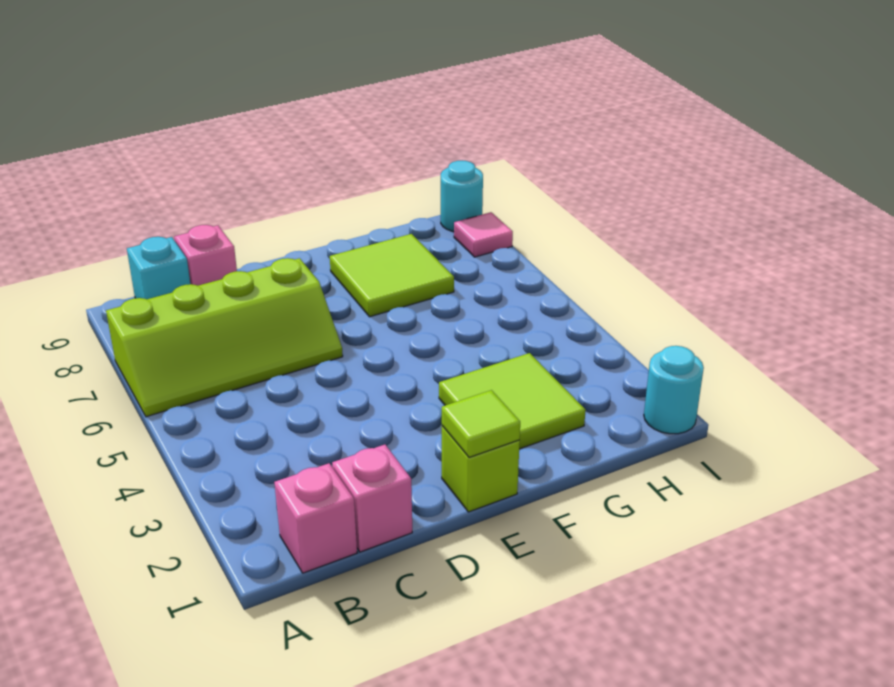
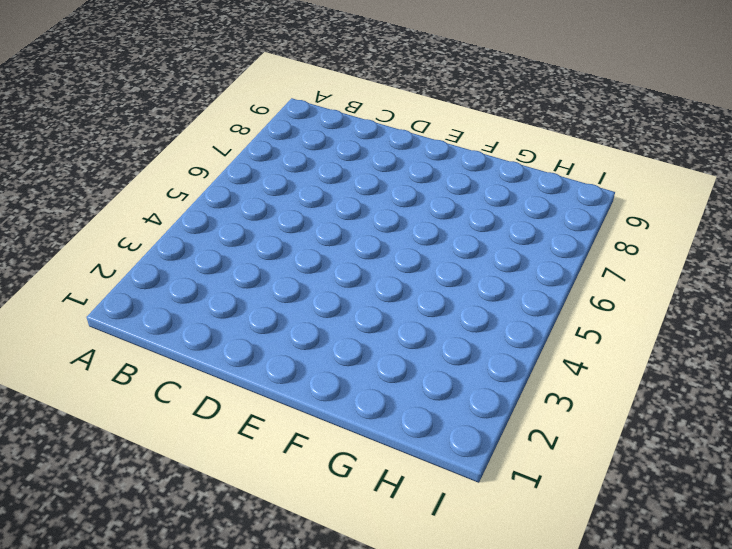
none -> lime 2x4 slope [106,258,343,417]
none -> pink 1x1 brick [274,463,357,573]
none -> cyan 1x1 brick [127,237,190,299]

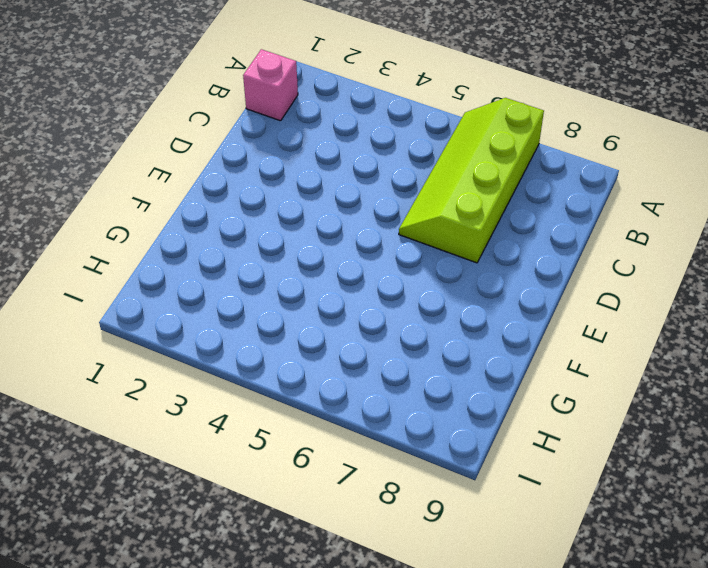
none -> cyan 1x1 brick [127,237,190,299]
none -> pink 1x1 brick [332,445,412,552]
none -> pink 1x1 brick [174,225,237,286]

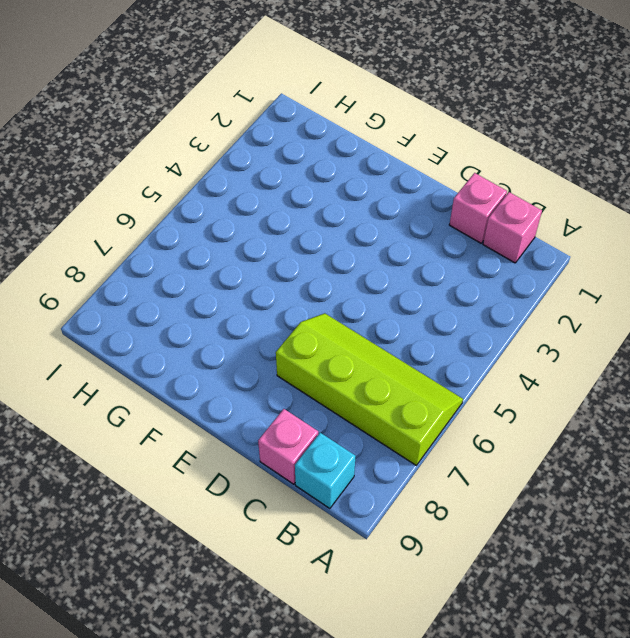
none -> lime 1x1 brick [442,426,520,512]
none -> lime 2x2 tile [439,353,586,449]
none -> lime 2x2 tile [330,234,454,317]

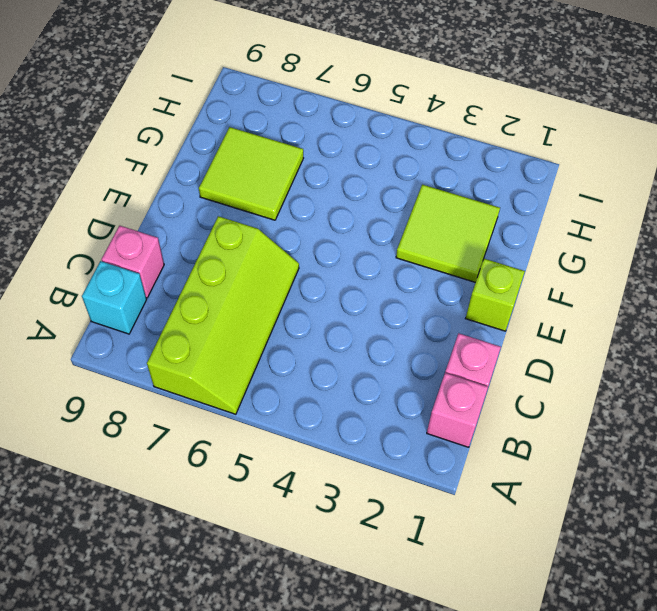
none -> cyan 1x1 round brick [644,346,704,434]
none -> pink 1x1 tile [454,212,513,257]
none -> cyan 1x1 round brick [441,161,483,232]

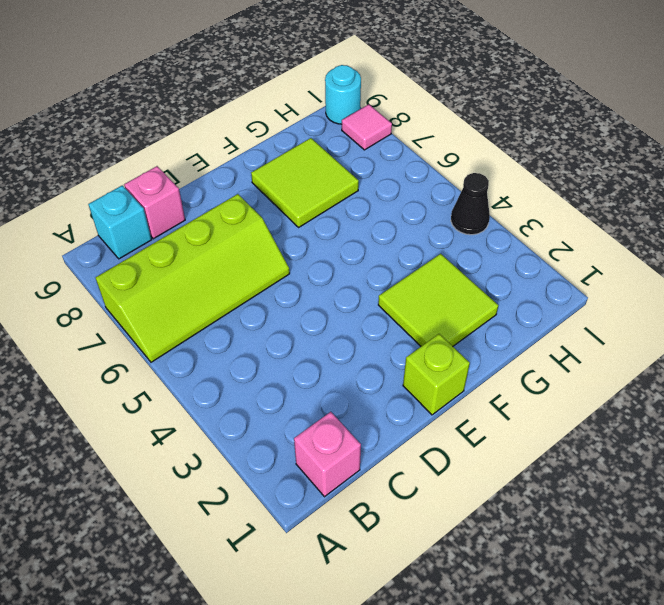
black 1x1 cone [451,173,490,235] -> none
none -> pink 1x1 brick [332,445,412,552]
none -> cyan 1x1 round brick [644,346,704,434]
none -> lime 1x1 tile [442,390,520,457]

